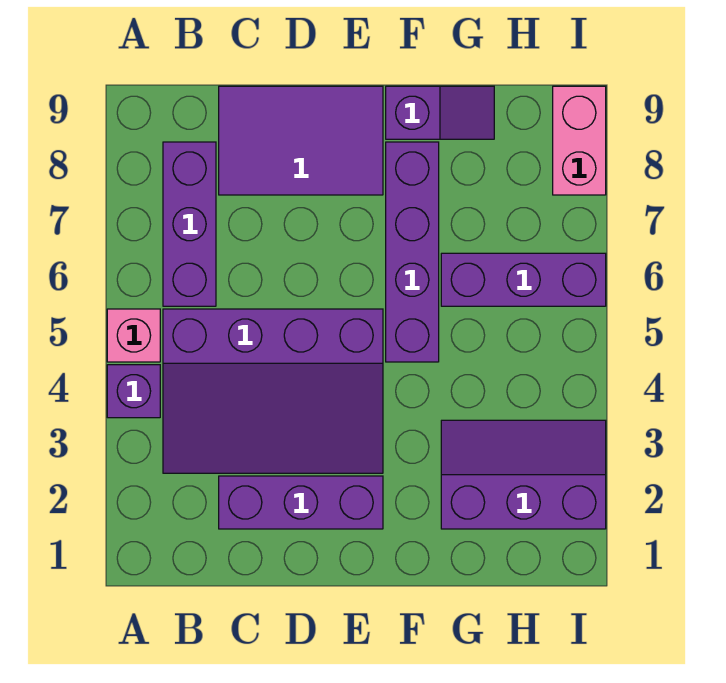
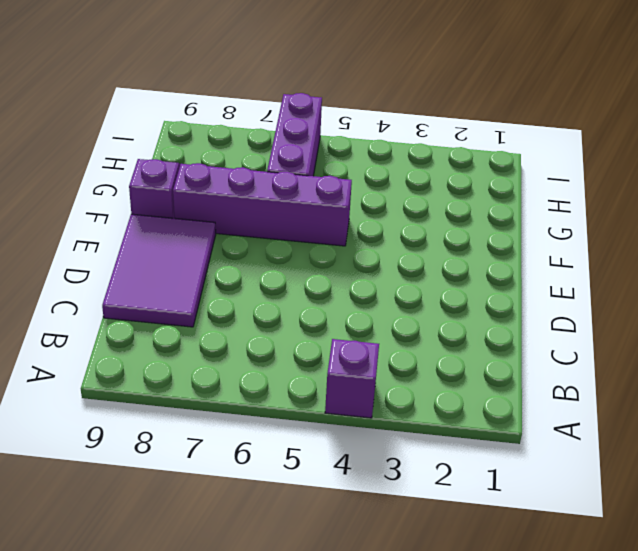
none -> pink 1x1 brick [107,309,160,362]
none -> purple 3x4 slope [163,309,383,473]

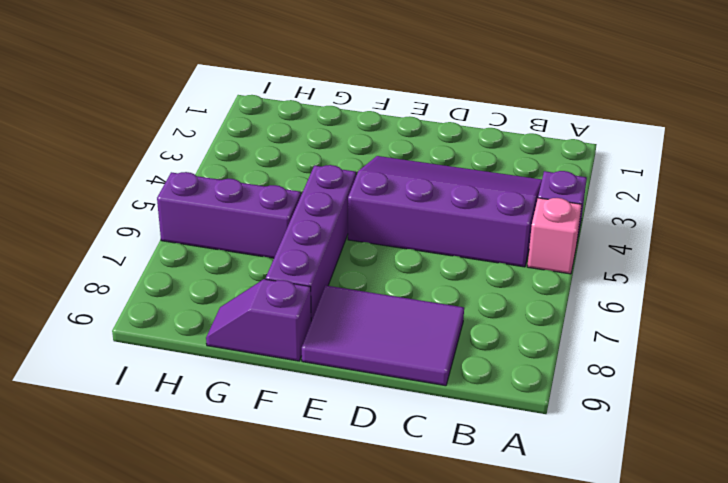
none -> purple 1x3 brick [163,142,216,306]
none -> purple 1x3 brick [219,476,383,529]

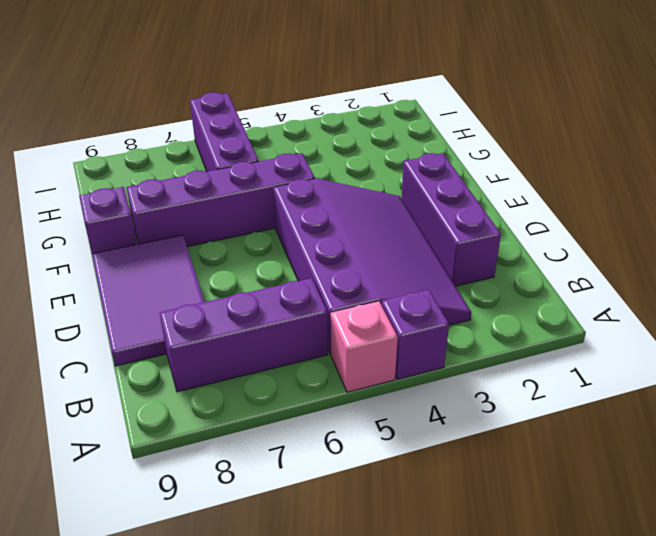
none -> purple 2x3 slope [441,420,606,529]
none -> pink 1x2 brick [553,86,606,195]

